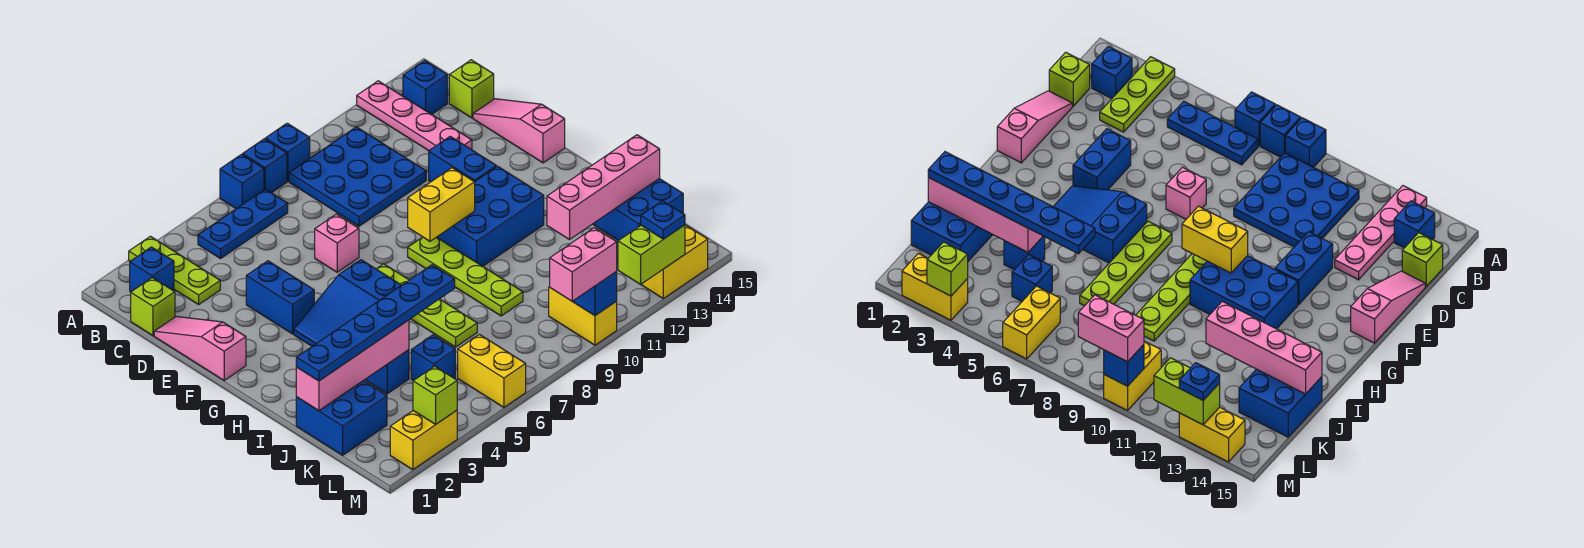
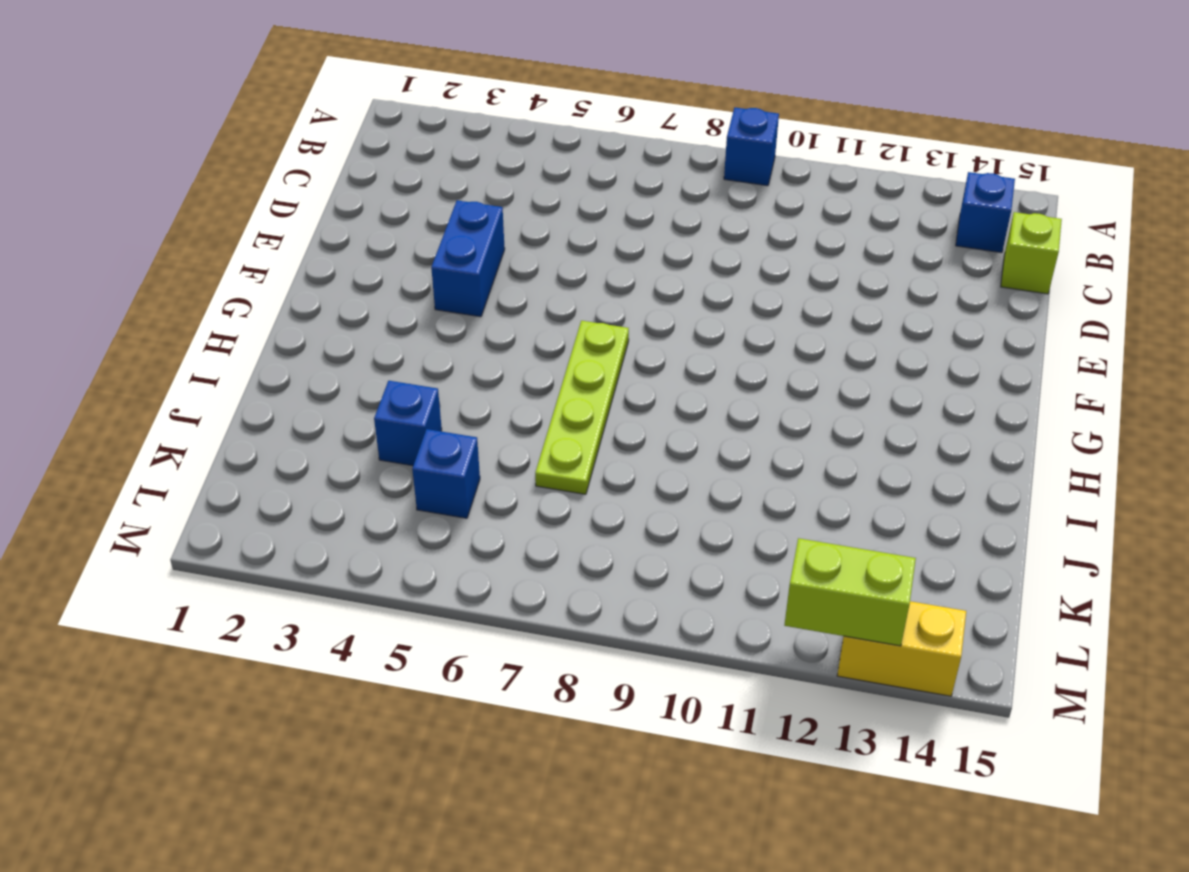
none -> lime 1x3 plate [129,236,220,304]
none -> blue 1x1 brick [220,154,264,209]
none -> blue 1x1 brick [243,139,287,193]
none -> pink 1x4 plate [357,81,472,151]

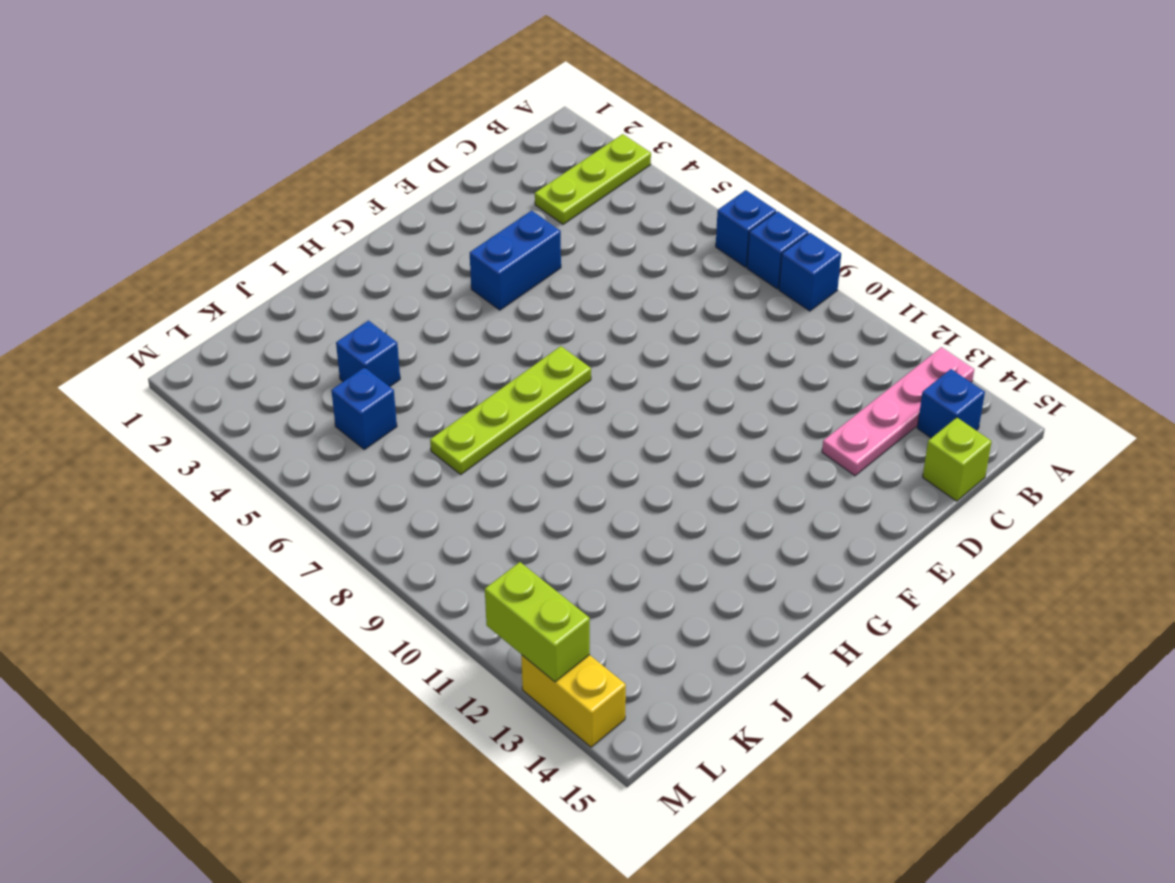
none -> blue 1x1 brick [130,247,174,292]
none -> blue 1x3 plate [198,189,288,259]
none -> blue 3x3 plate [289,127,426,226]
none -> lime 1x1 brick [131,278,175,336]

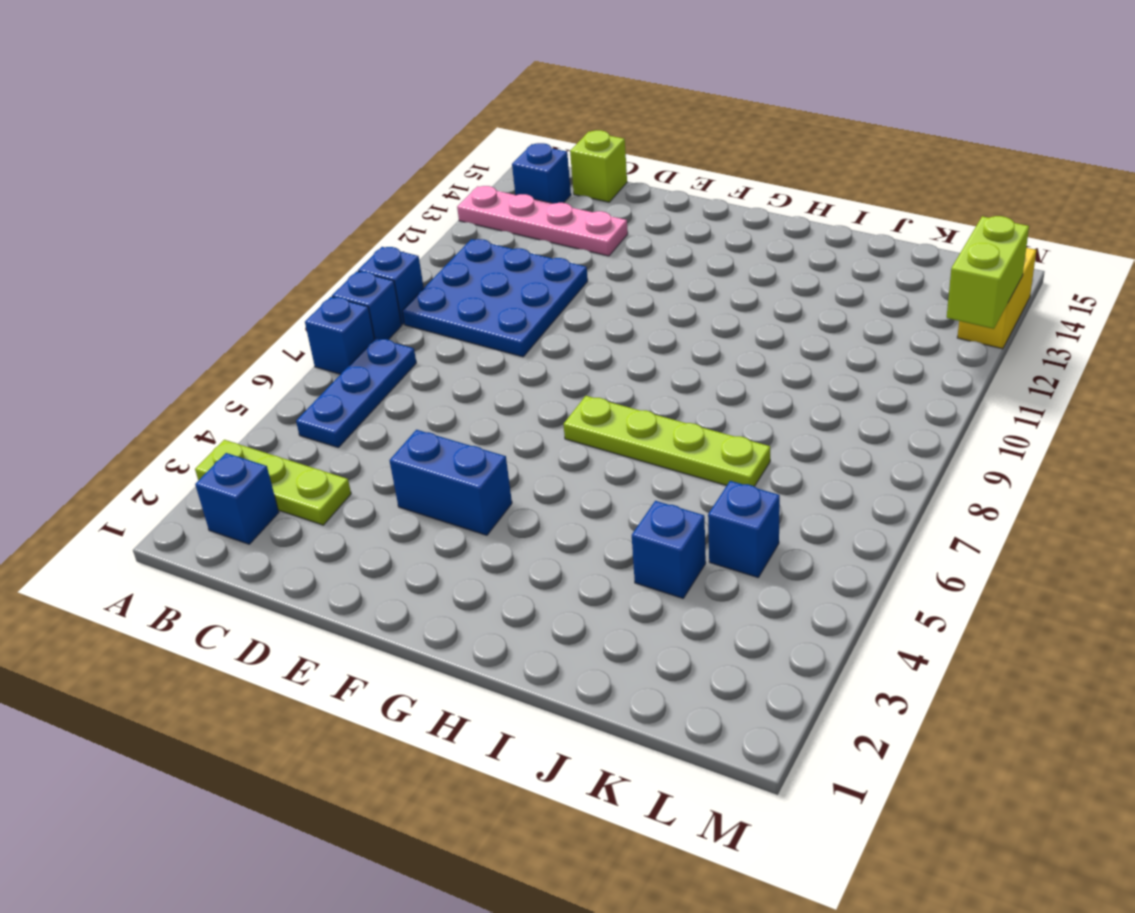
none -> lime 1x1 brick [131,278,175,336]
none -> pink 1x3 slope [154,316,246,380]
none -> pink 1x3 slope [473,99,565,163]
none -> pink 1x1 brick [315,214,359,272]

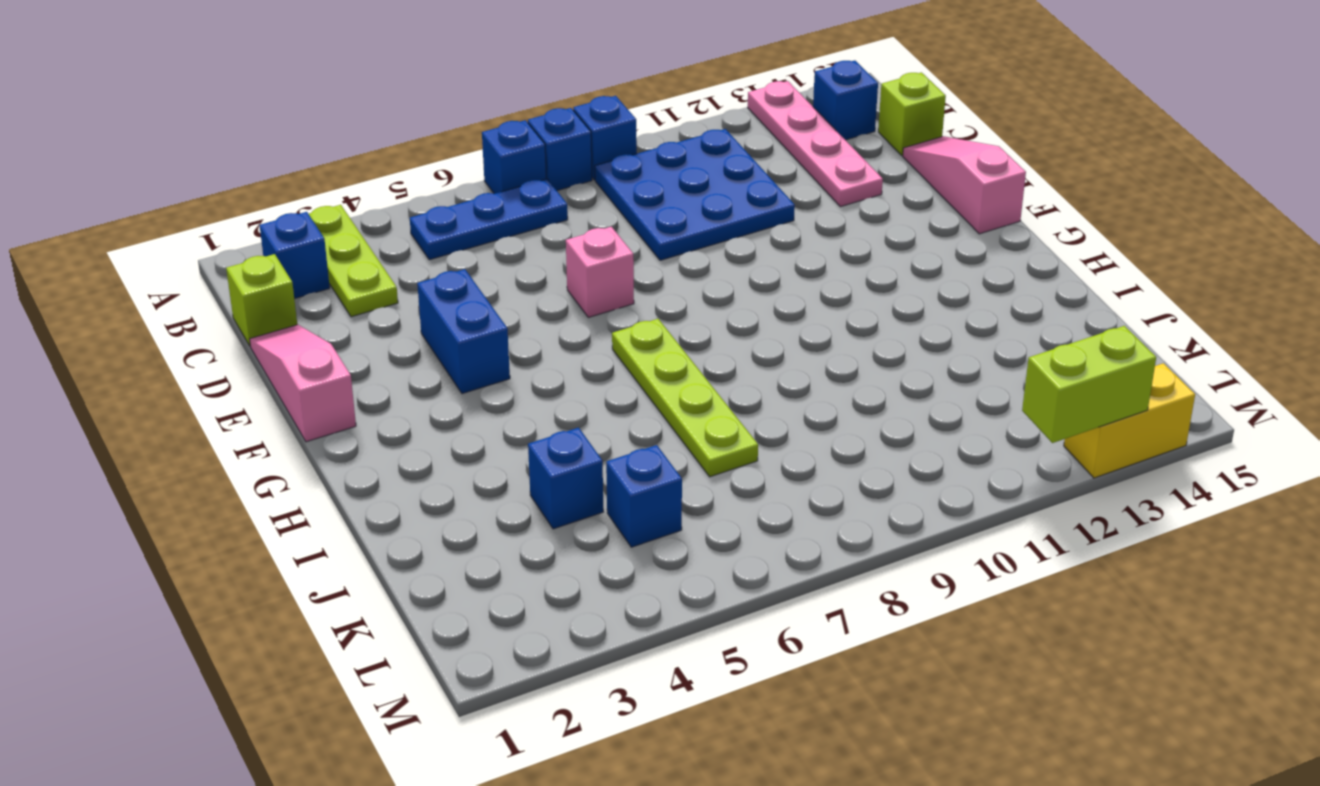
none -> blue 1x2 brick [429,136,496,182]
none -> blue 2x3 slope [294,260,402,346]
none -> lime 1x4 plate [408,237,523,316]
none -> blue 2x3 brick [437,166,544,266]

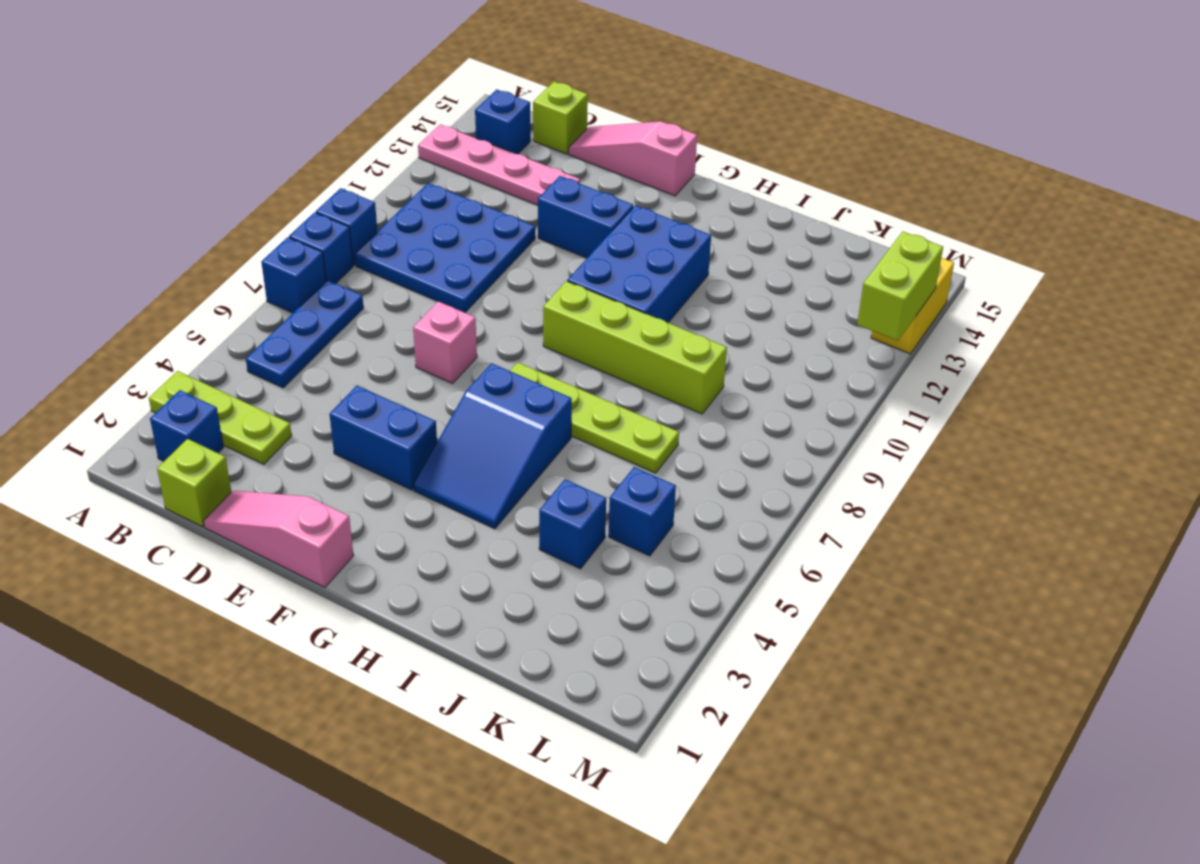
lime 1x4 brick [543,281,727,414] -> lime 1x4 plate [408,237,523,316]
none -> blue 2x2 brick [296,381,387,455]
none -> blue 2x2 brick [593,179,683,241]
none -> yellow 1x2 brick [458,334,526,407]
none -> yellow 1x2 brick [549,286,617,345]

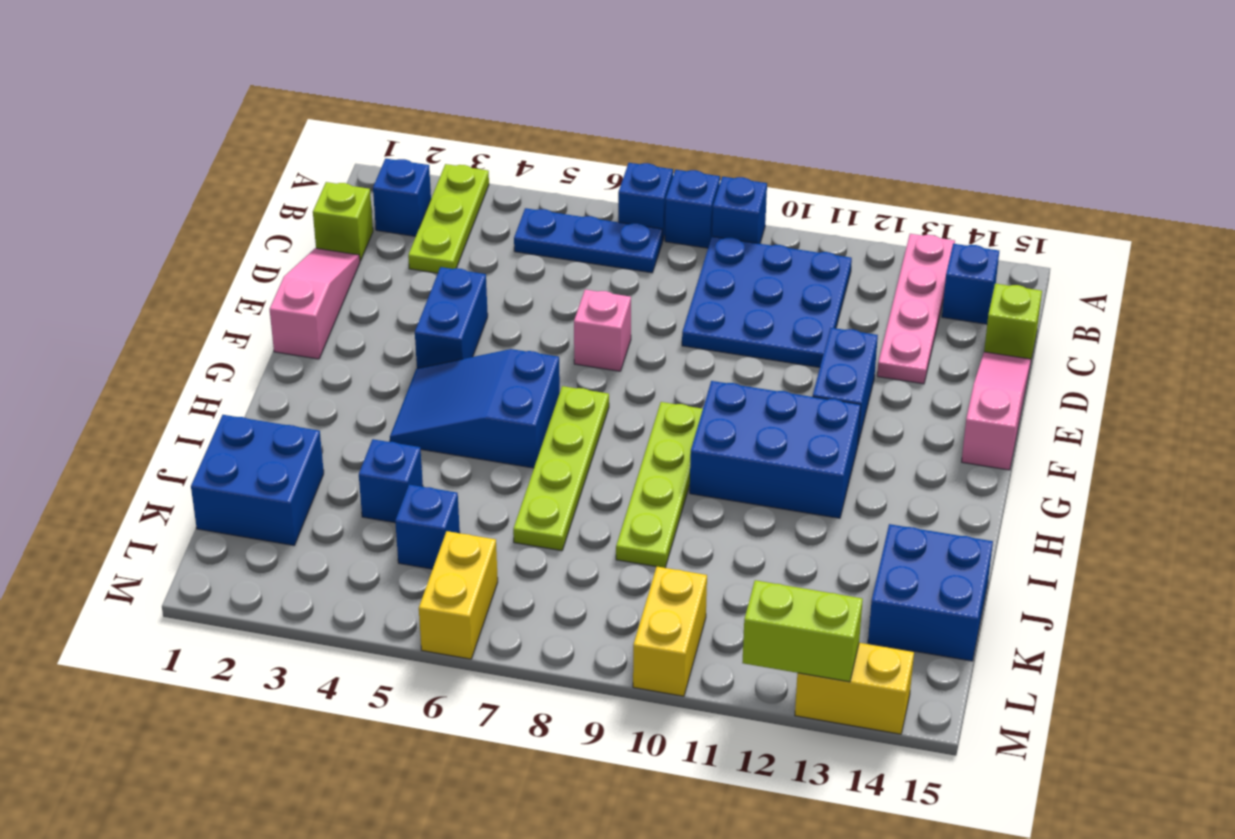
none -> yellow 1x2 brick [390,410,457,470]
none -> yellow 1x2 brick [408,168,475,241]
none -> pink 1x4 brick [296,320,409,411]
none -> pink 1x4 brick [547,135,660,240]

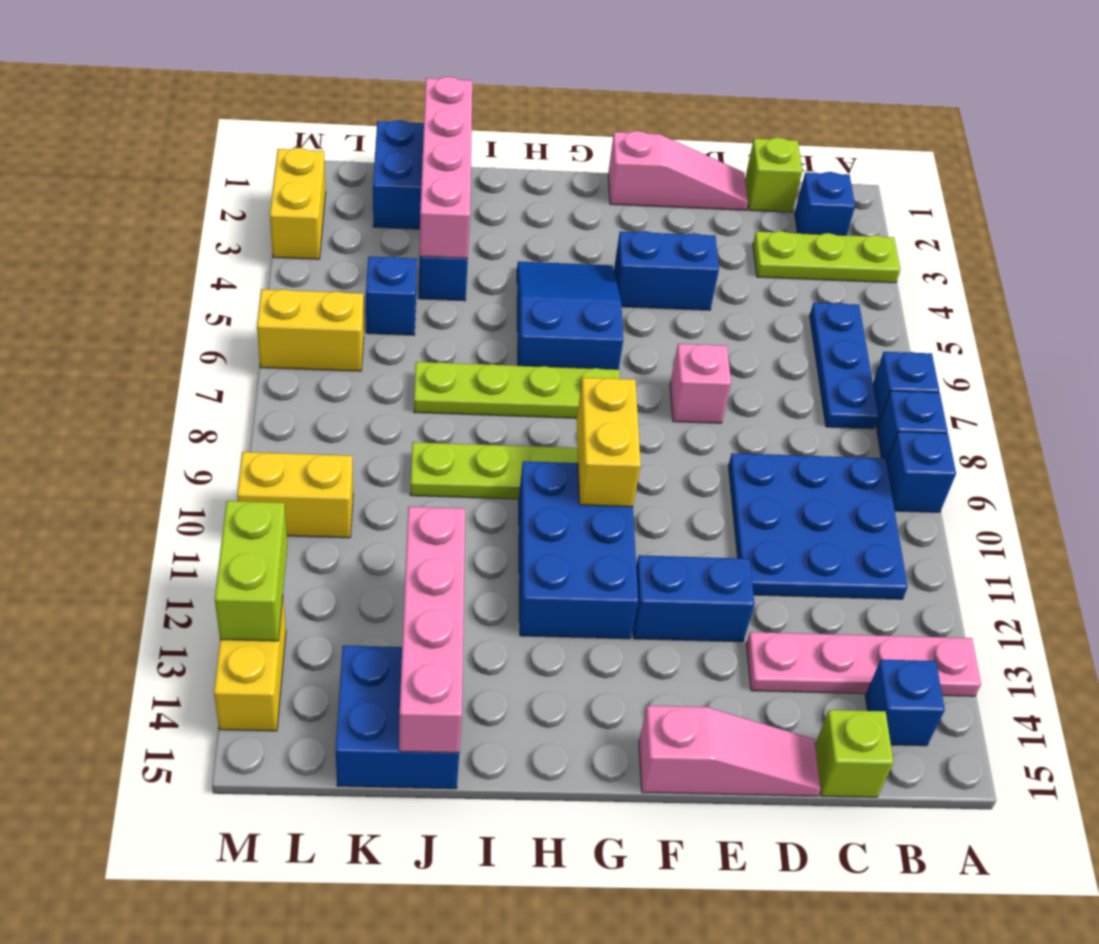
none -> lime 1x1 brick [413,366,457,424]
none -> blue 1x1 brick [572,272,617,316]
none -> blue 1x6 plate [296,265,455,381]
none -> pink 1x2 brick [550,228,617,301]

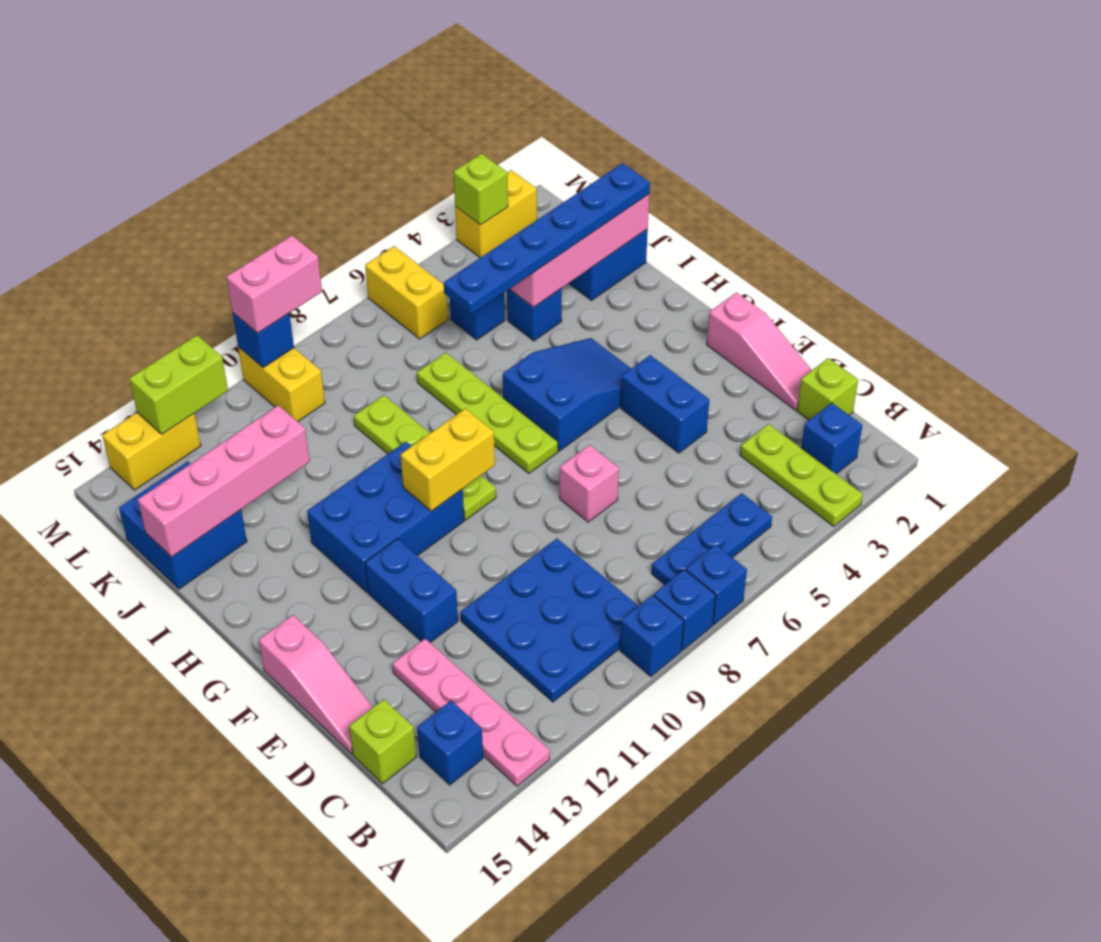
none -> blue 1x1 plate [641,201,685,239]

